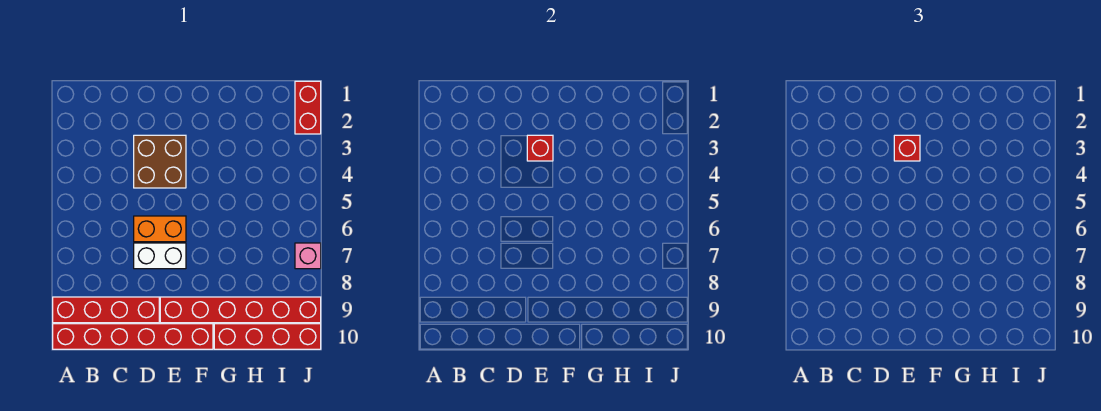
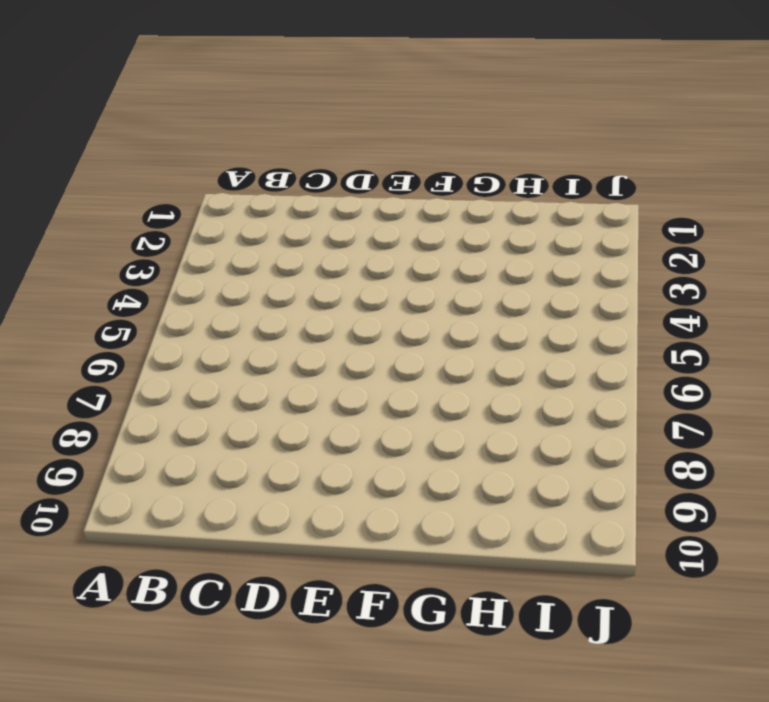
none -> red 1x4 brick [53,297,159,323]
none -> red 1x6 brick [53,324,213,349]

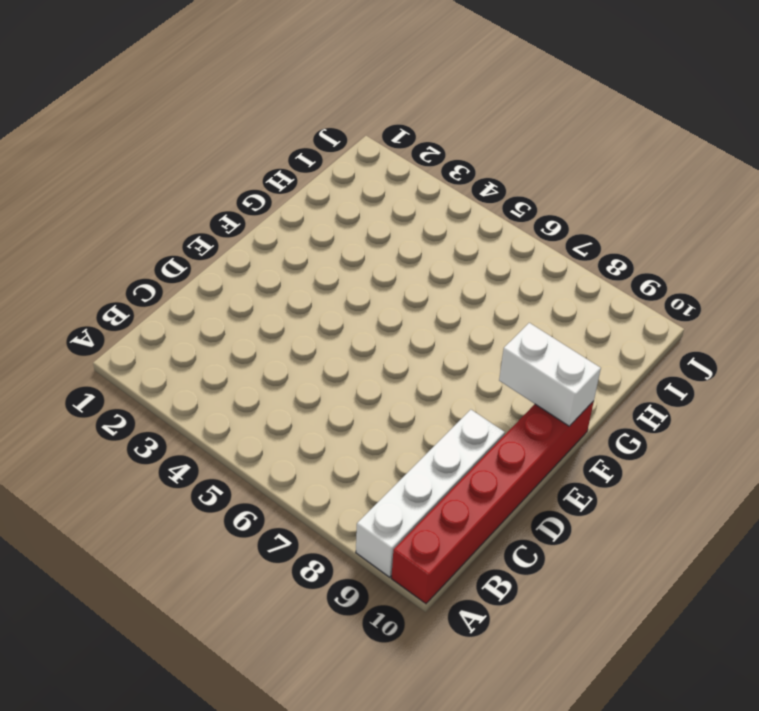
white 1x4 brick [356,410,505,577] -> red 1x4 brick [53,297,159,323]
white 1x2 brick [499,323,601,426] -> white 1x2 brick turned to [134,243,186,269]
none -> brown 2x2 brick [134,135,186,188]
none -> orange 1x2 brick [134,216,186,242]

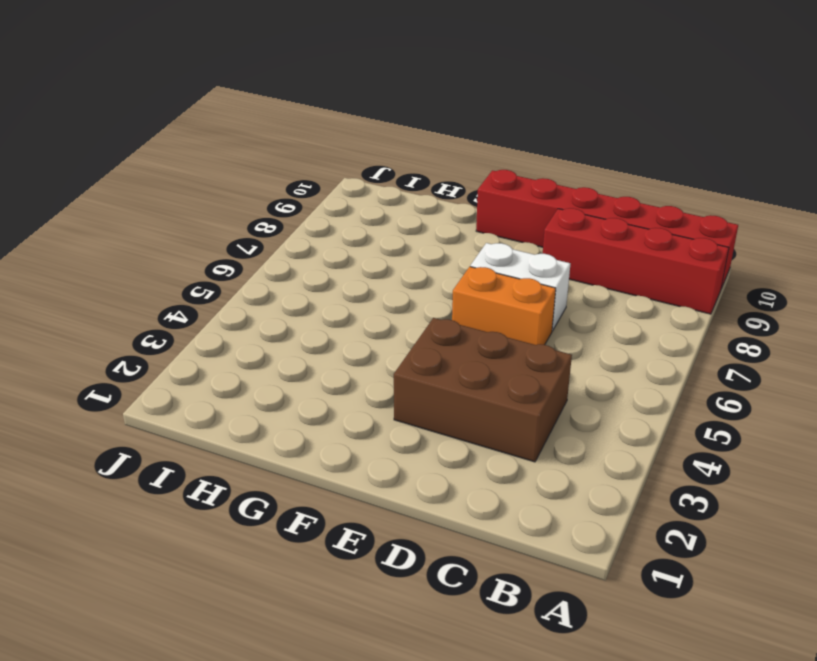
brown 2x3 brick [394,318,572,462] -> brown 2x2 brick [134,135,186,188]
none -> red 1x6 brick [160,297,321,323]
none -> red 1x4 brick [214,324,321,349]

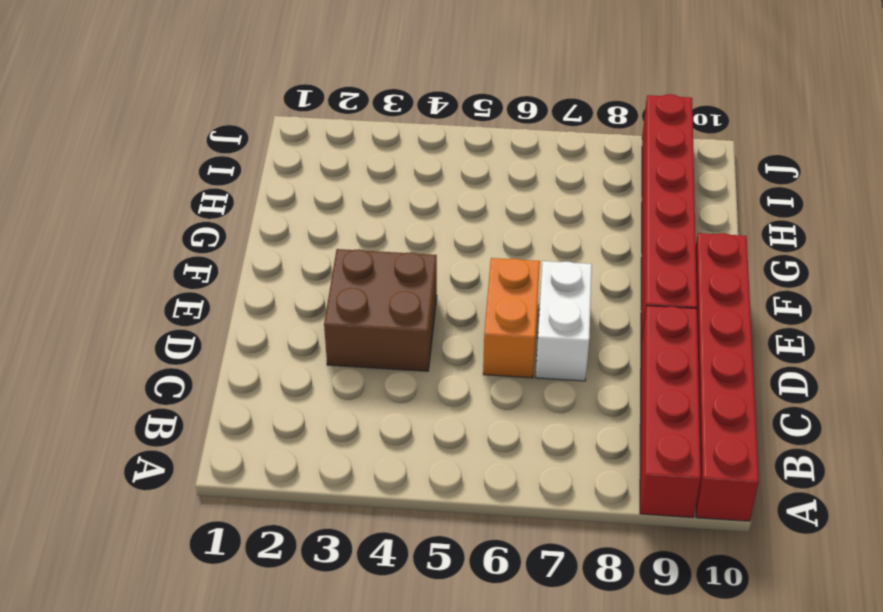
none -> red 1x4 brick [214,324,321,349]
none -> red 1x2 brick [295,81,321,134]

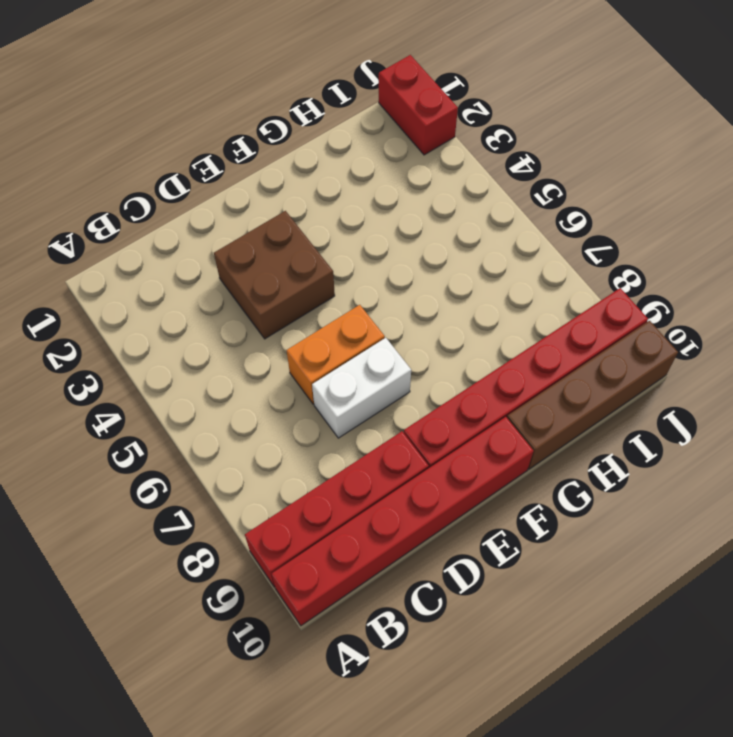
brown 1x4 brick [507,321,678,469] -> red 1x4 brick [214,324,321,349]
none -> pink 1x1 brick [295,243,321,269]
none -> red 1x1 brick [527,135,553,161]

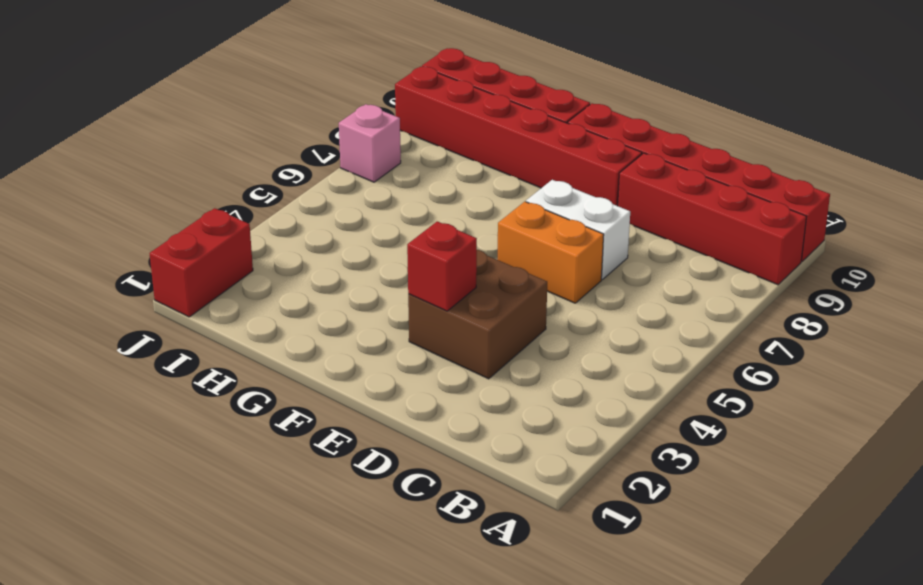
none -> red 1x1 brick [894,135,920,161]

